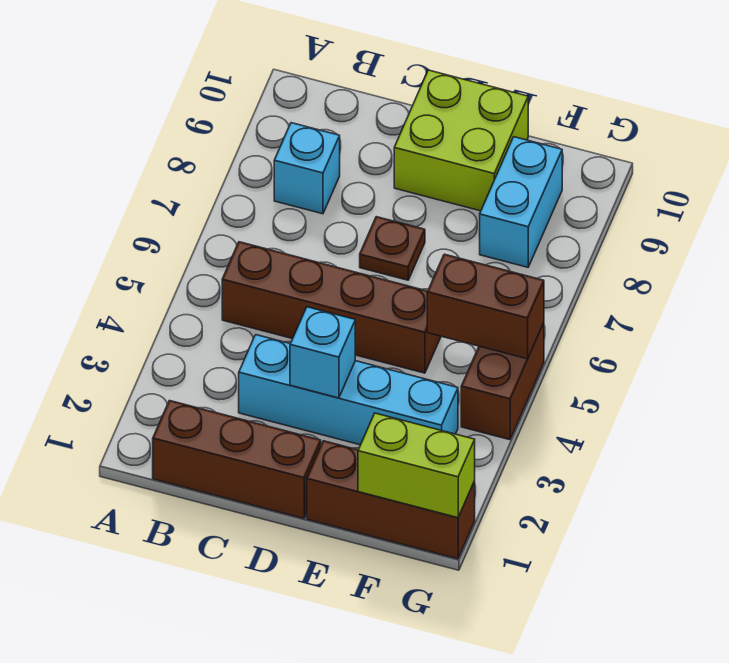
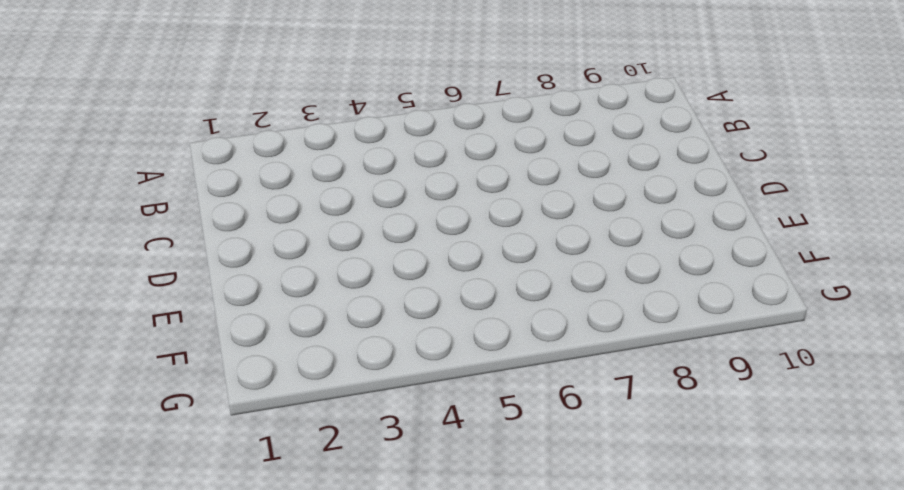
none -> brown 1x3 brick [153,401,321,518]
none -> brown 1x4 brick [222,242,441,373]
none -> cyan 1x1 brick [274,123,340,214]

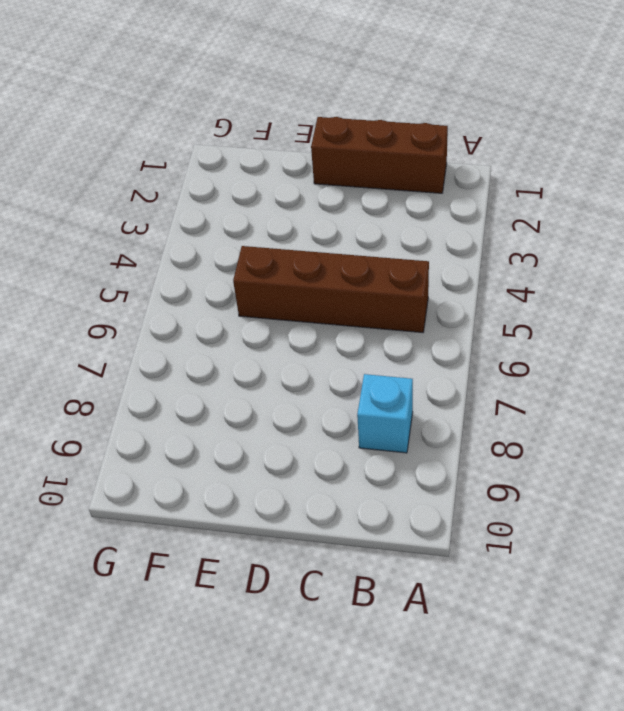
none -> cyan 1x4 brick [239,335,458,445]
none -> brown 1x1 plate [360,217,425,280]
none -> lime 2x2 brick [394,70,528,211]

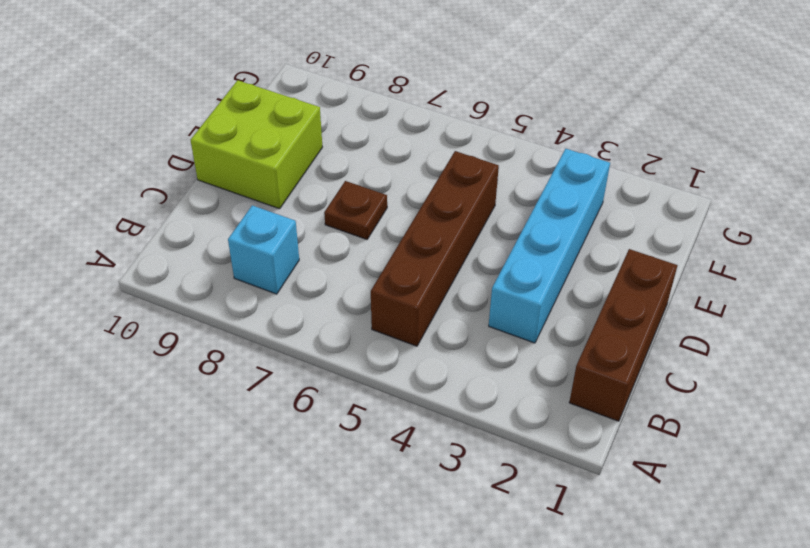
none -> brown 1x3 brick [307,441,475,559]
none -> cyan 1x2 brick [480,137,562,267]
none -> brown 1x2 brick [461,323,544,440]

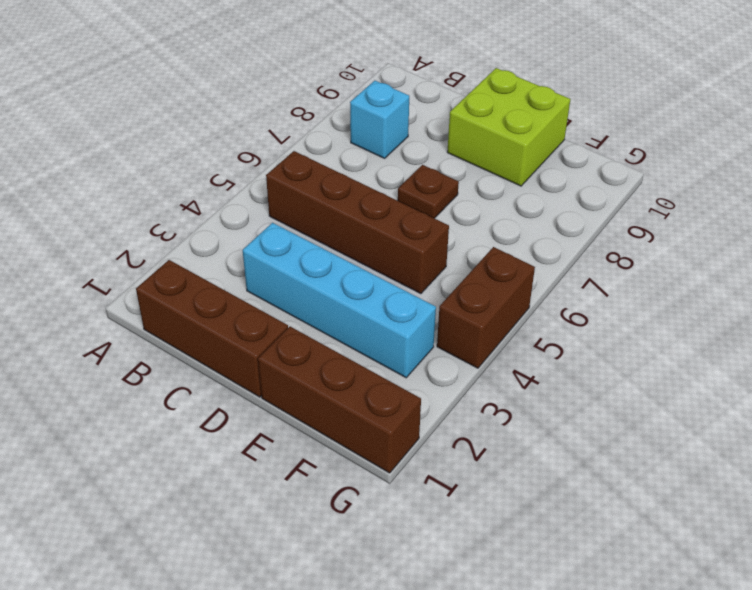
none -> cyan 1x2 brick [480,137,562,267]
none -> cyan 1x1 brick [290,307,355,398]
none -> lime 1x2 brick [358,413,475,518]

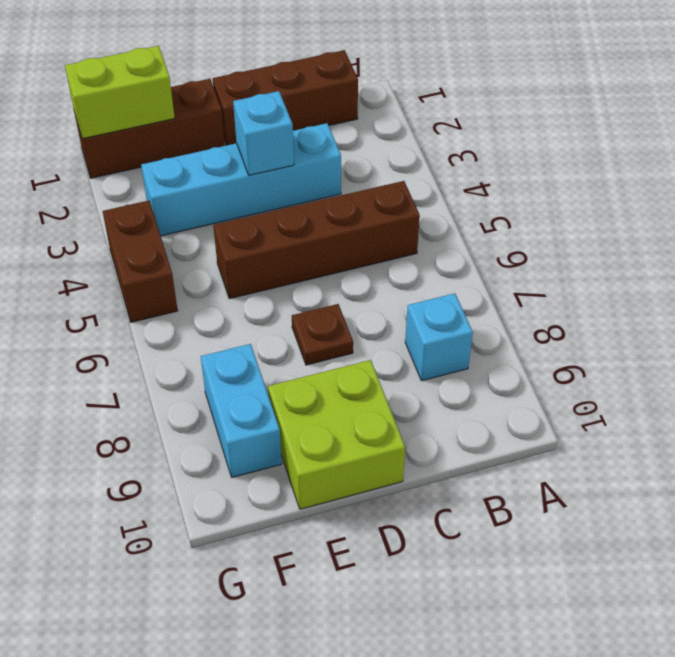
none -> brown 1x2 brick [427,254,544,359]

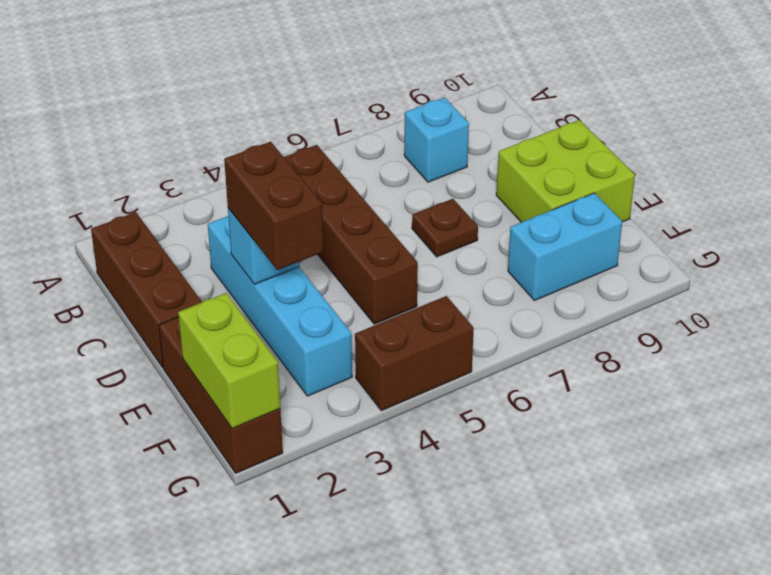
brown 1x2 brick [224,142,324,270] -> brown 1x2 brick moved to [427,254,544,359]

